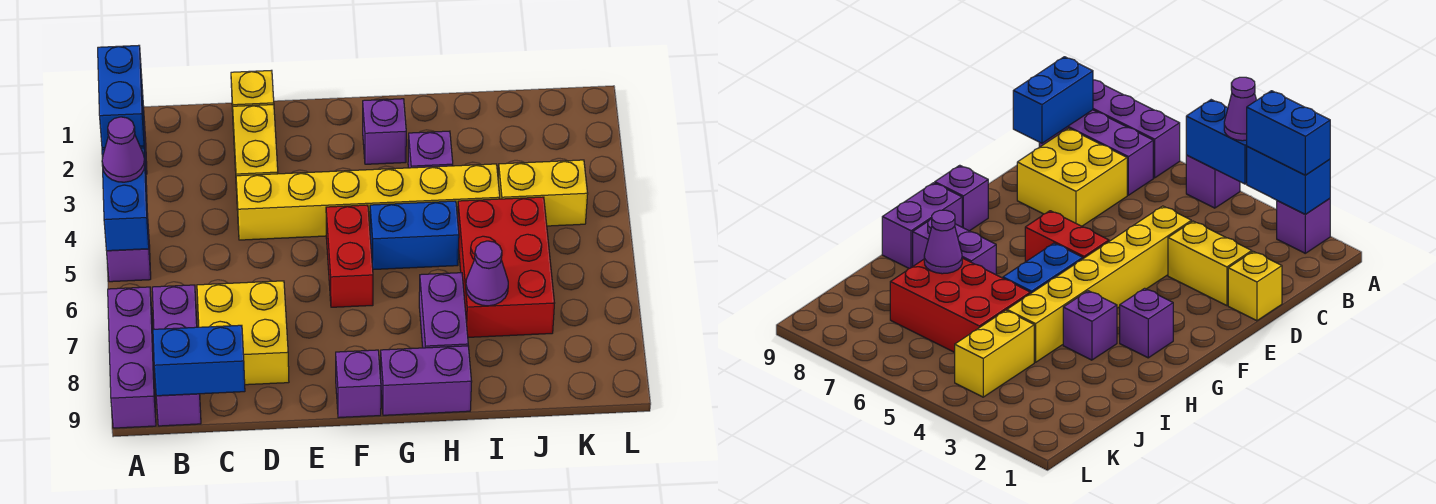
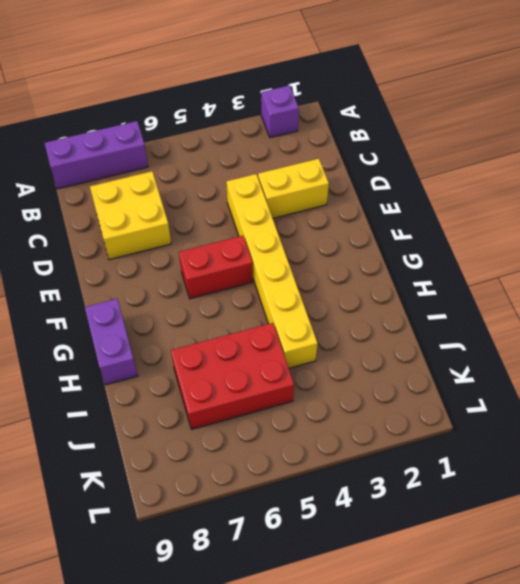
none -> purple 1x1 brick [107,230,151,282]
none -> purple 1x3 brick [152,285,201,426]
none -> yellow 1x1 brick [231,70,274,131]

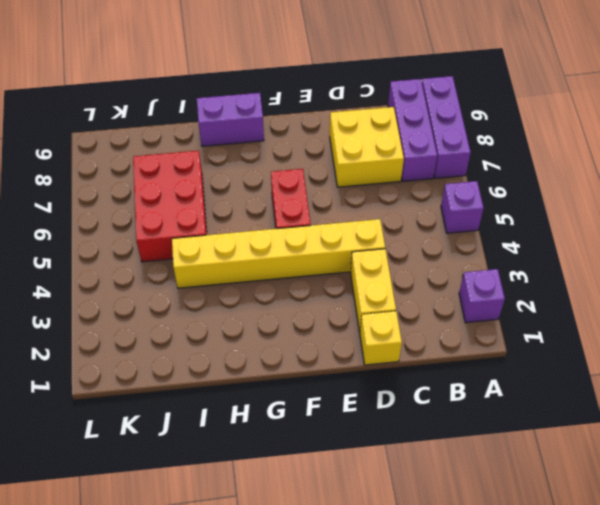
none -> purple 1x1 brick [336,350,381,418]
none -> purple 1x1 brick [363,99,406,164]
none -> blue 1x2 brick [370,201,459,270]

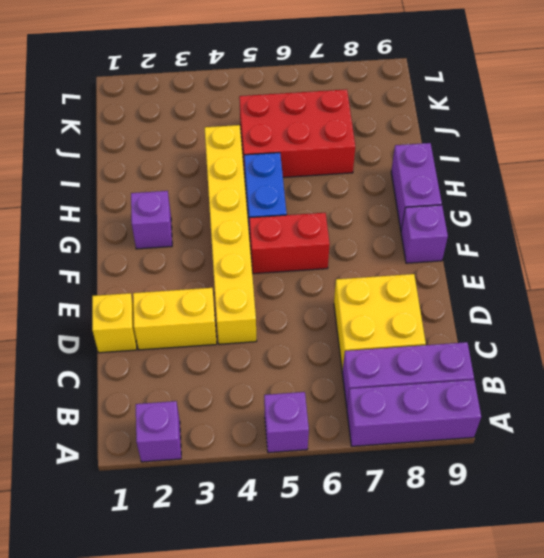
none -> purple 1x1 brick [408,131,453,168]
none -> purple 1x2 brick [419,273,468,348]
none -> yellow 1x2 brick [498,160,588,226]

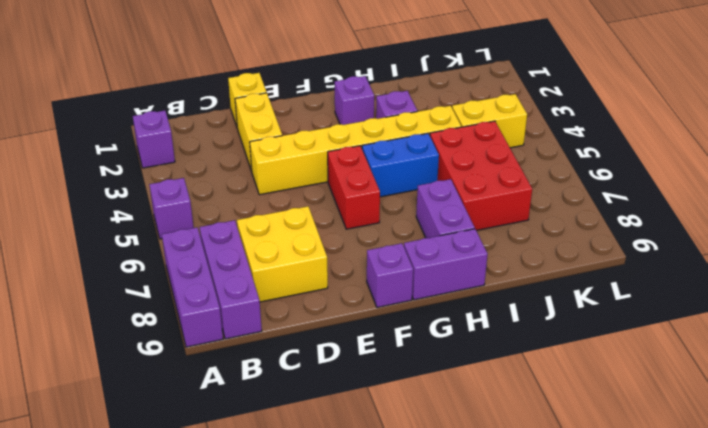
none -> blue 1x2 brick [1247,147,1330,214]
none -> blue 1x2 brick [102,148,149,251]
none -> blue 1x2 brick [153,325,245,396]

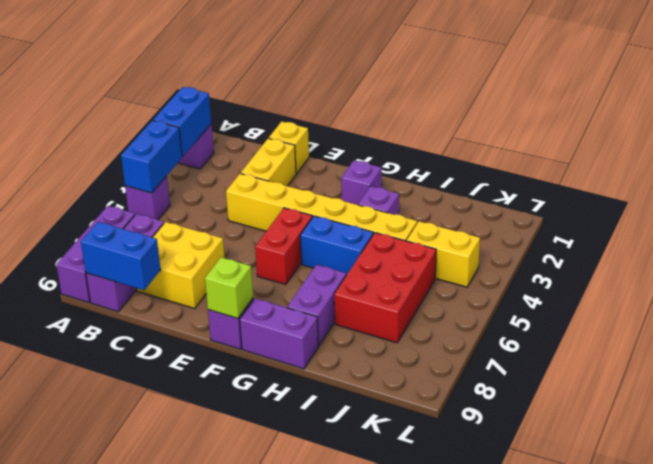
lime 1x1 brick [205,257,253,318] -> none
none -> purple 1x1 cone [466,241,508,306]
none -> blue 1x2 brick [98,45,144,148]
none -> purple 1x1 cone [102,117,145,182]

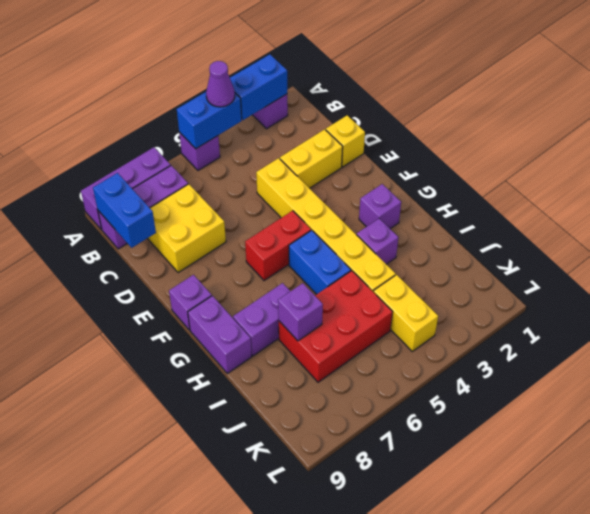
purple 1x1 brick [278,283,323,341] -> purple 1x1 cone [466,241,508,306]
none -> blue 1x2 brick [98,45,144,148]

